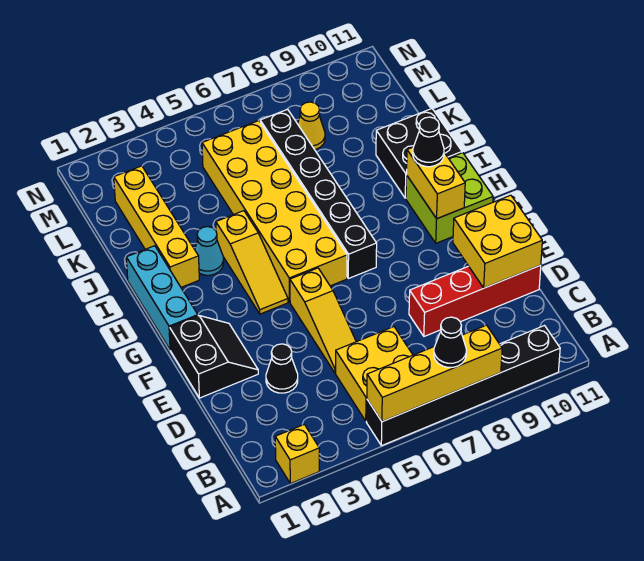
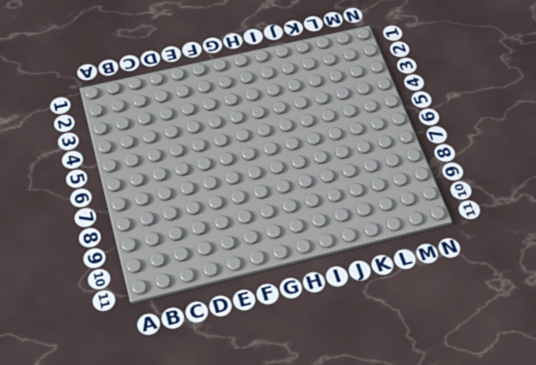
none -> yellow 1x1 brick [275,424,319,484]
none -> black 1x6 brick [366,326,560,446]
none -> yellow 2x2 brick [336,327,413,421]

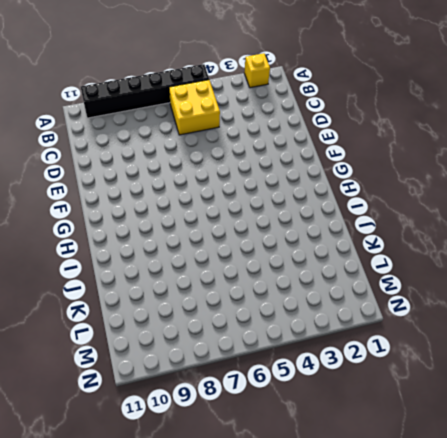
none -> black 1x1 cone [266,344,298,393]
none -> yellow 1x3 slope [290,268,356,373]
none -> red 1x4 brick [409,265,541,336]

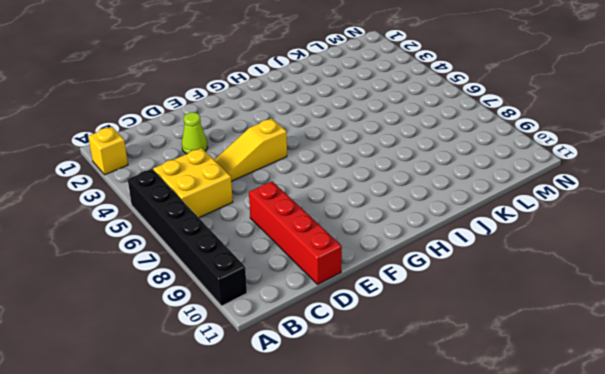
lime 1x1 cone [182,112,208,154] -> black 1x1 cone [266,344,298,393]
none -> black 2x2 slope [170,316,258,398]
none -> cyan 1x3 brick [126,246,198,350]
none -> yellow 1x3 slope [216,211,288,314]

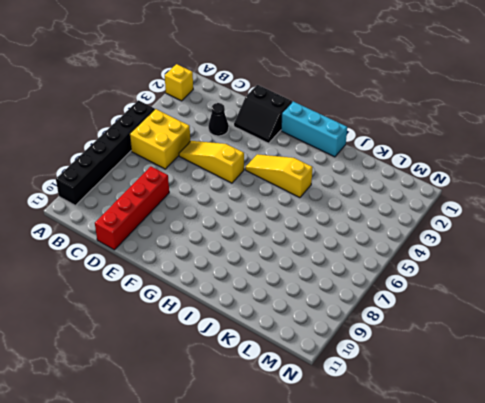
none -> yellow 2x6 brick [202,121,347,302]
none -> black 1x6 brick [260,109,377,278]
none -> lime 2x2 brick [406,153,493,243]

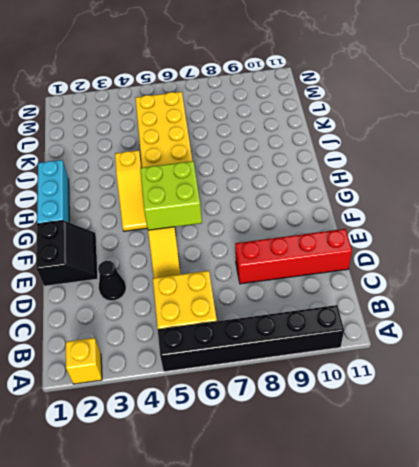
lime 2x2 brick [140,161,202,230] -> lime 2x2 brick moved to [406,153,493,243]
none -> black 1x6 brick [260,109,377,278]
none -> yellow 1x4 brick [114,166,199,287]
none -> cyan 1x1 cone [195,227,224,275]

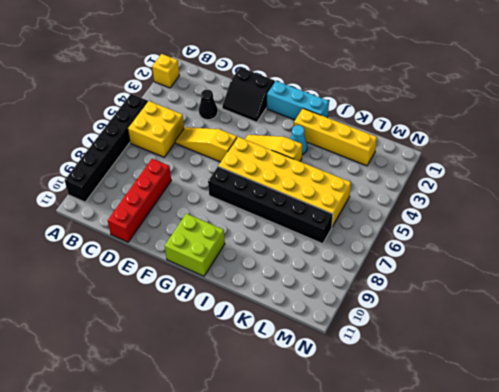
none -> black 2x2 brick [376,109,462,198]
none -> yellow 1x1 cone [298,102,325,150]
none -> yellow 1x4 brick [367,325,502,422]

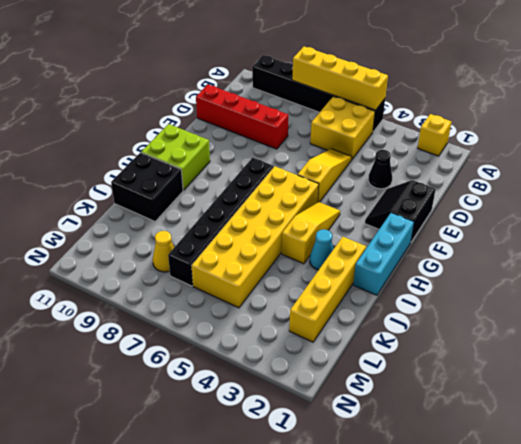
none -> yellow 2x2 brick [453,195,542,288]
none -> yellow 1x2 brick [407,148,465,219]
none -> black 1x1 cone [434,317,466,367]

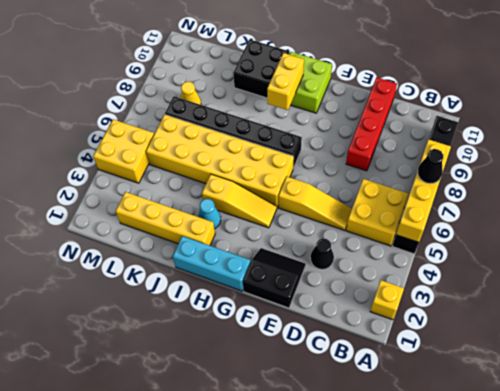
yellow 1x2 brick [267,53,304,110] -> yellow 1x2 brick turned to [407,148,465,219]
yellow 2x2 brick [93,119,154,183] -> yellow 2x2 brick moved to [453,195,542,288]
none -> black 1x1 cone [413,117,444,167]

